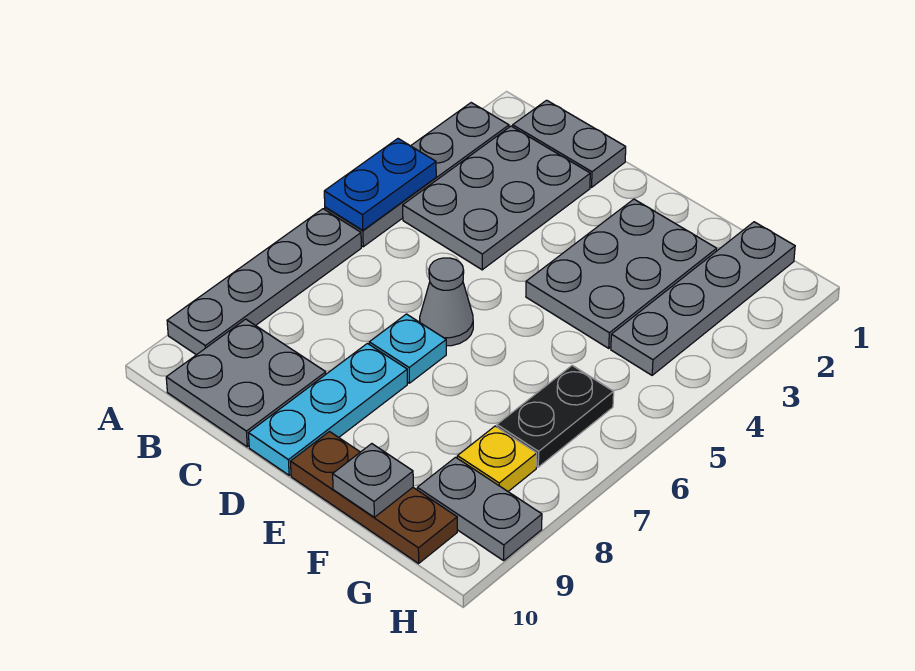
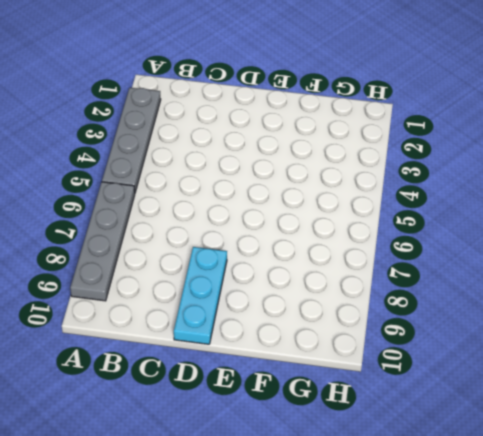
none -> grey 1x2 plate [513,100,626,187]
none -> grey 2x3 plate [403,126,590,270]
none -> grey 2x2 plate [166,319,326,447]

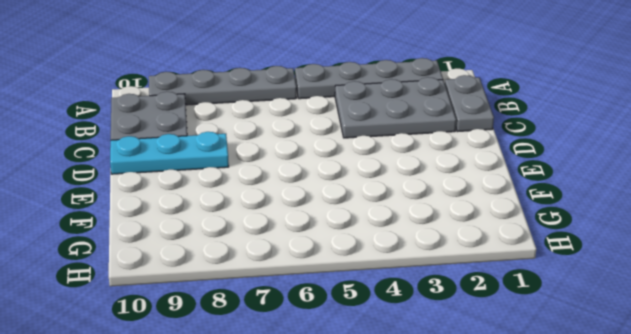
none -> grey 1x1 cone [420,258,473,346]
none -> cyan 1x1 plate [369,314,446,383]
none -> grey 2x3 plate [526,199,717,348]

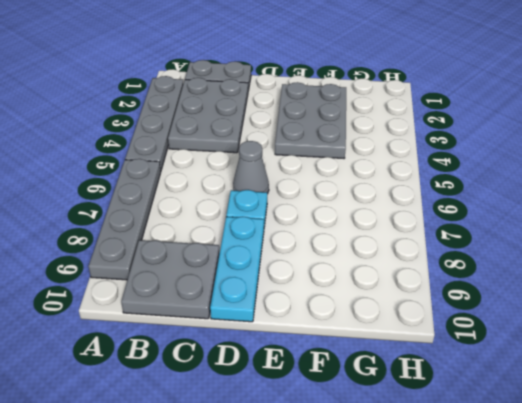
none -> brown 1x3 plate [291,432,457,563]
none -> grey 1x4 plate [611,222,795,375]
none -> black 1x2 plate [497,365,614,467]

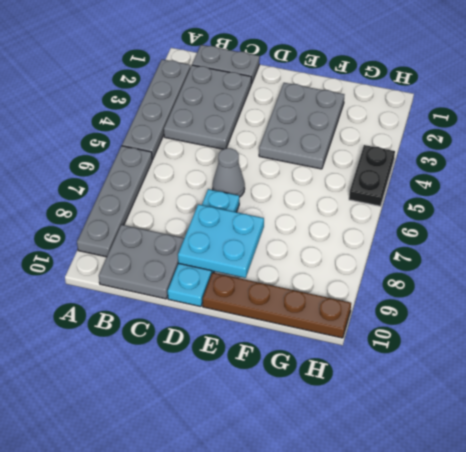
cyan 2x2 plate [178,204,264,278] -> none
brown 1x4 plate [203,273,351,338] -> brown 1x3 plate [291,432,457,563]
black 1x2 plate [349,145,395,206] -> black 1x2 plate moved to [497,365,614,467]
none -> grey 1x4 plate [611,222,795,375]
none -> yellow 1x1 plate [457,426,537,491]
none -> grey 1x2 plate [417,457,542,561]

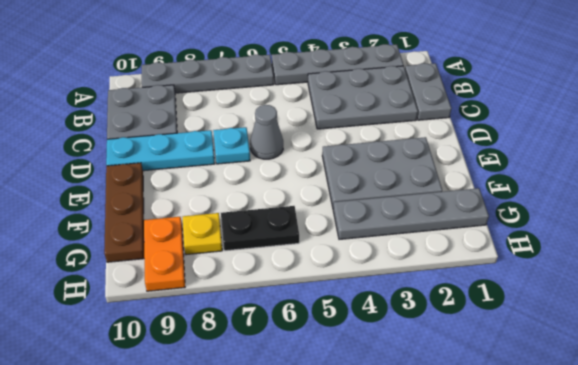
orange 1x2 plate [144,217,185,291] -> grey 1x2 plate [417,457,542,561]
none -> blue 1x2 plate [324,139,436,230]
none -> grey 1x1 plate [333,444,413,517]

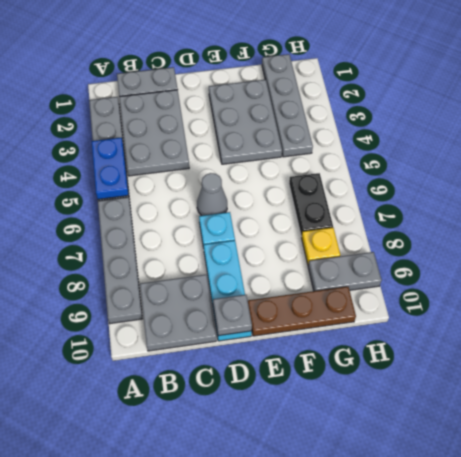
grey 1x1 plate [213,295,252,336] -> grey 1x1 plate moved to [333,444,413,517]

